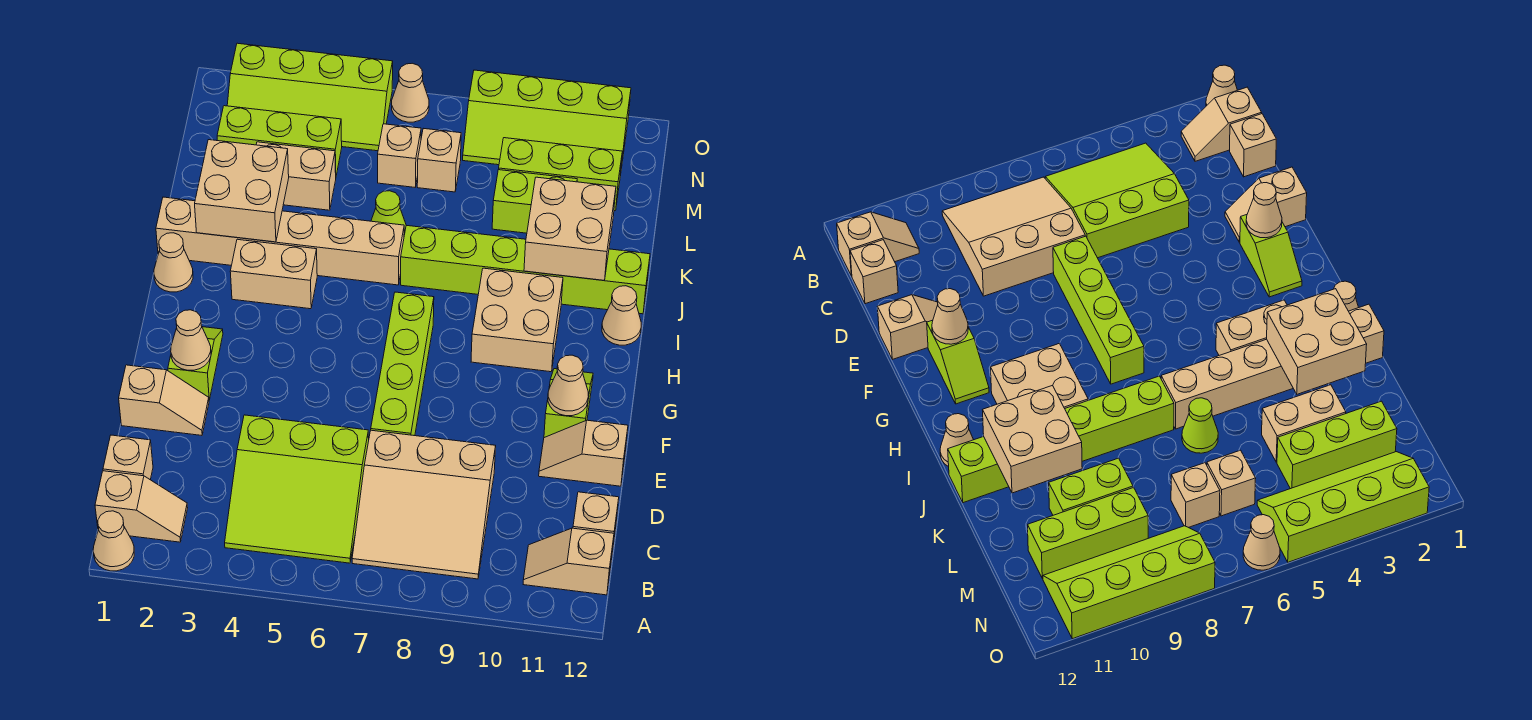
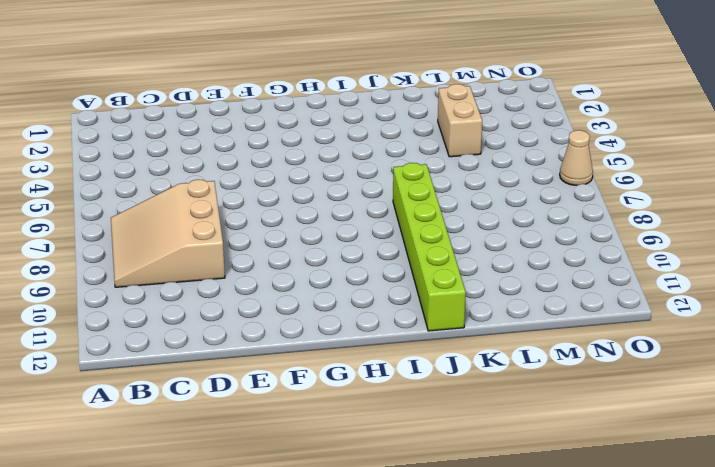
none -> tan 1x1 cone [93,511,134,571]
none -> tan 1x2 slope [95,471,188,542]
none -> lime 3x3 slope [225,415,369,563]
none -> tan 1x2 slope [523,528,614,595]

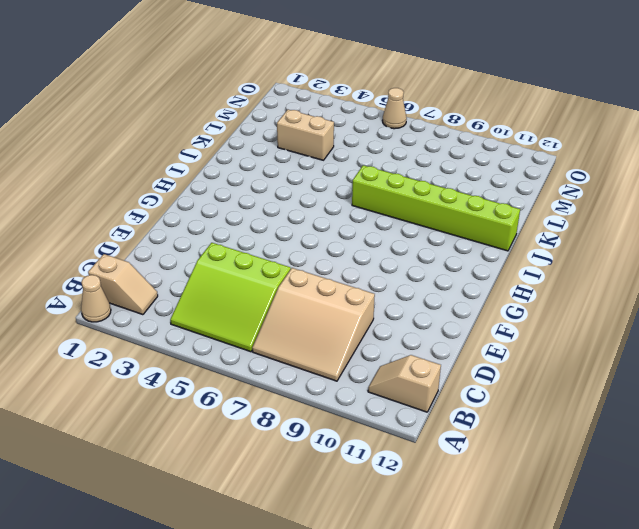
none -> tan 1x1 brick [103,435,153,480]
none -> tan 1x1 brick [573,492,619,552]
none -> tan 1x2 slope [119,365,209,435]
none -> lime 1x4 brick [371,292,434,436]

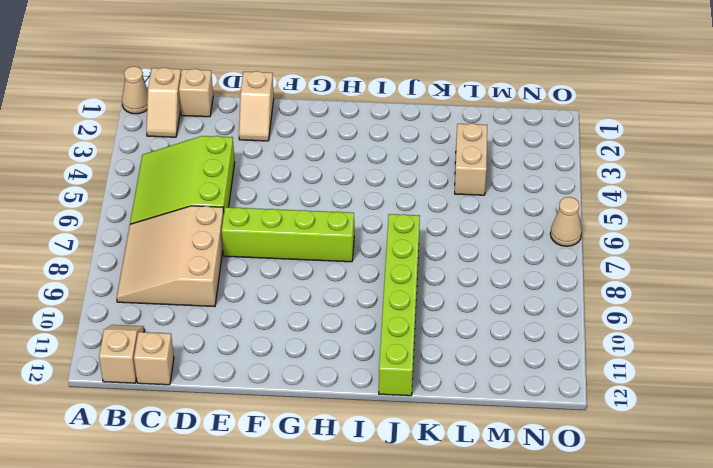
none -> tan 1x2 slope [539,420,628,486]
none -> lime 1x2 slope [168,327,223,400]
none -> lime 1x2 slope [544,369,593,438]
none -> tan 2x2 brick [471,268,563,372]

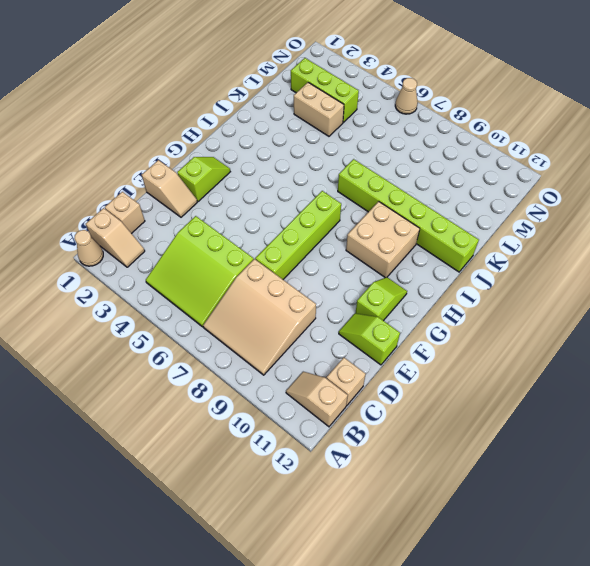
lime 1x2 slope [339,313,400,365] -> tan 1x2 slope [539,420,628,486]
none -> tan 1x1 cone [154,233,193,292]
none -> tan 1x2 brick [230,239,317,309]
none -> tan 1x1 cone [602,286,641,345]
none -> tan 1x6 brick [156,197,404,285]

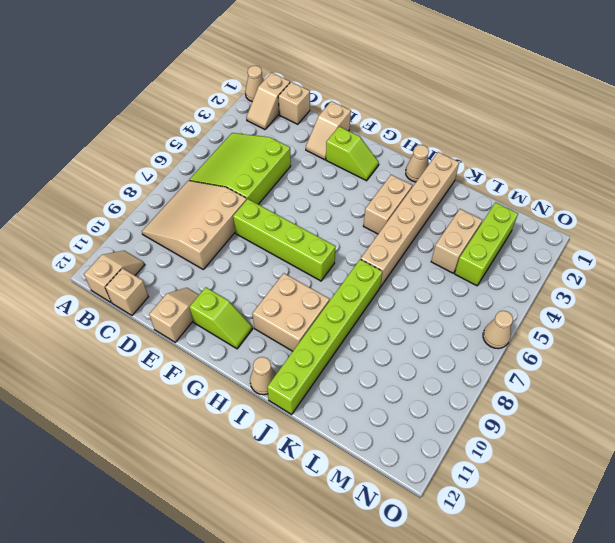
none -> lime 1x1 cone [371,191,406,235]
none -> lime 1x2 brick [492,170,577,233]
none -> tan 1x1 brick [378,124,421,187]
none -> tan 1x1 brick [417,128,461,192]

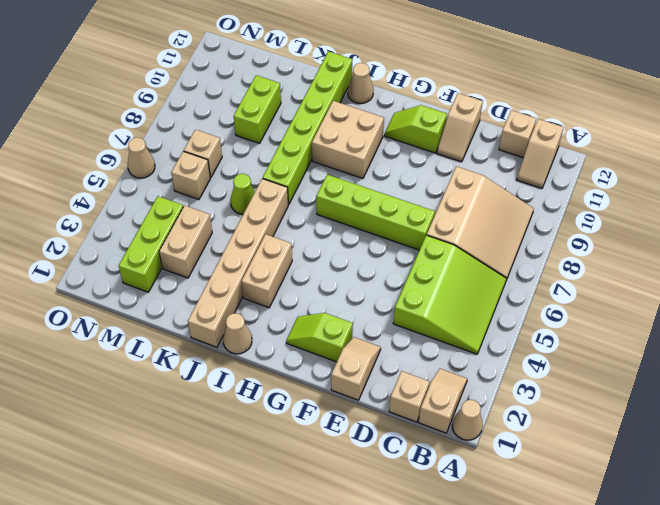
none -> lime 1x3 brick [498,138,622,211]
none -> lime 2x4 slope [227,43,393,151]
none -> lime 2x4 slope [463,70,631,176]
none -> tan 1x1 cone [171,310,211,370]

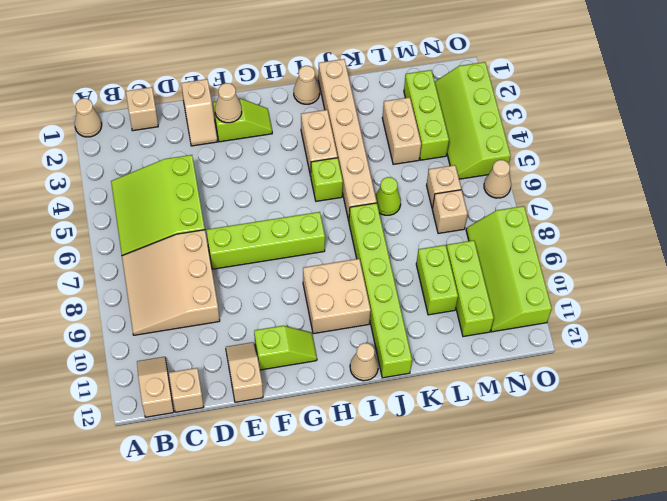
lime 1x1 brick [311,158,343,201] -> none
none -> tan 1x2 slope [95,471,188,542]
none -> tan 1x1 cone [548,355,589,416]
none -> tan 2x2 brick [195,140,289,242]
none -> tan 2x2 brick [524,177,616,280]

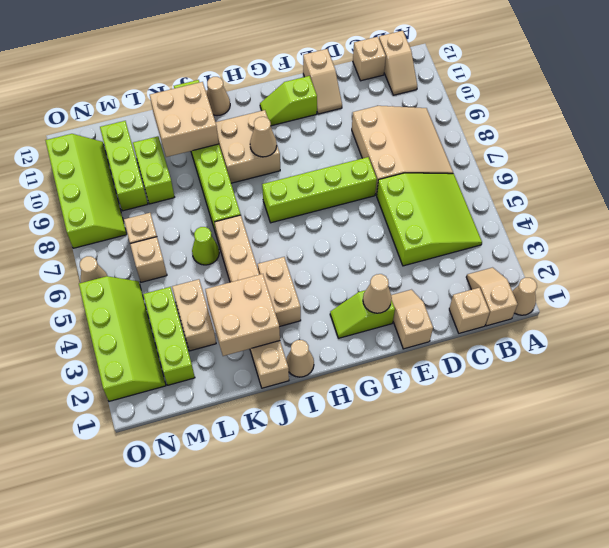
tan 1x1 cone [250,117,277,157] -> tan 1x1 cone moved to [548,355,589,416]

